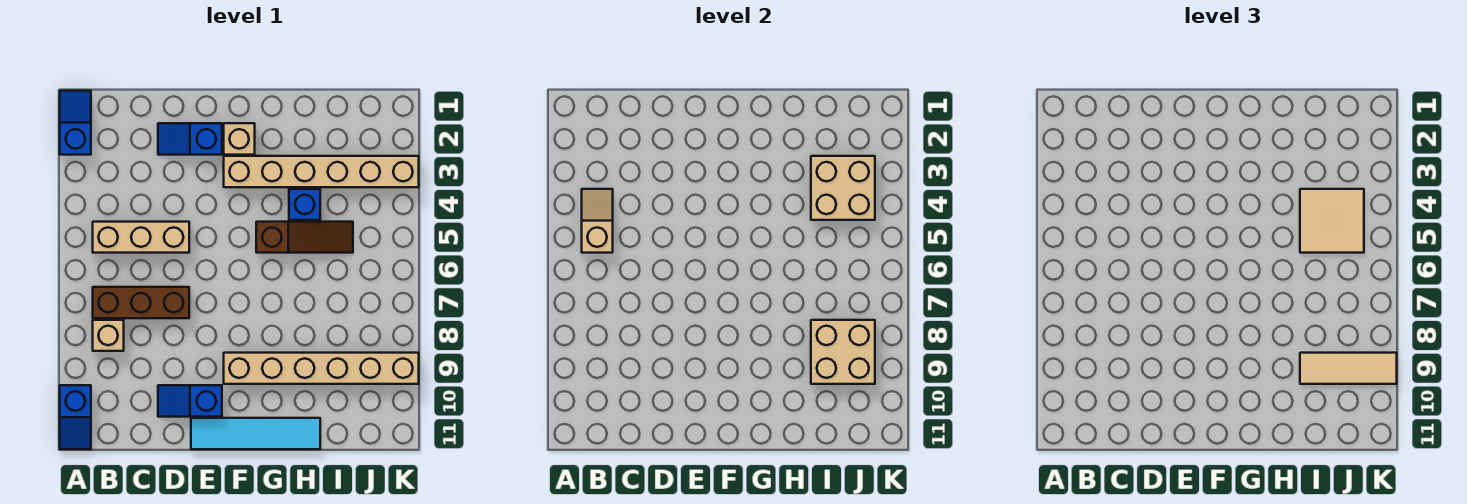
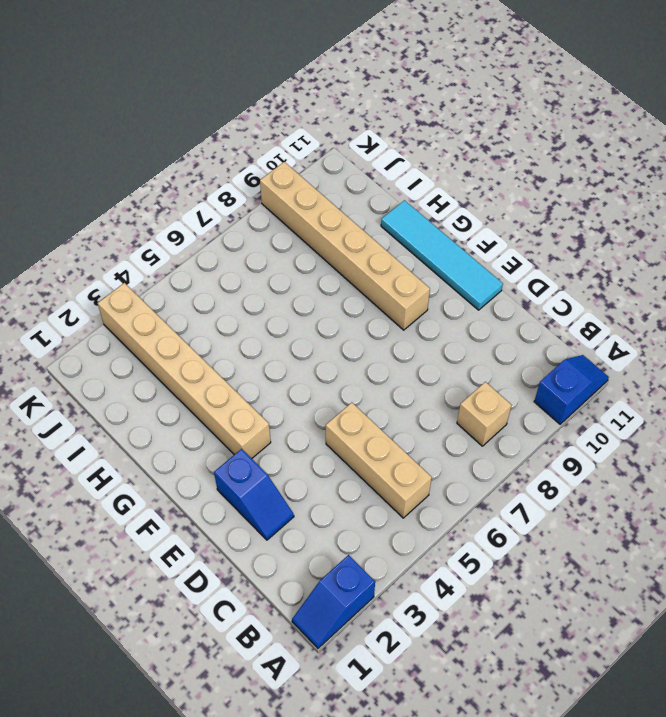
none -> brown 1x3 brick [93,287,189,318]
none -> blue 1x2 slope [158,385,222,417]
none -> tan 1x1 brick [224,123,255,155]

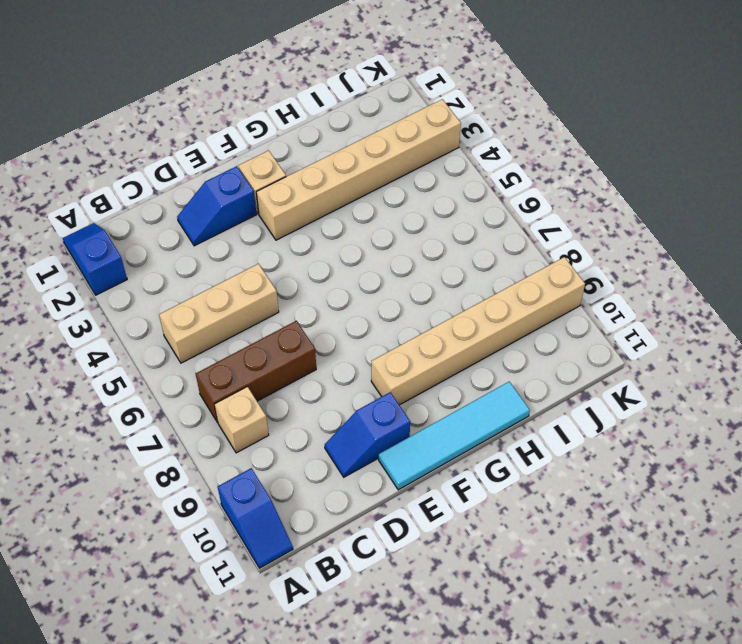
none -> brown 1x3 slope [256,222,353,253]
none -> blue 1x1 brick [289,189,320,220]
none -> tan 1x2 slope [582,189,613,253]

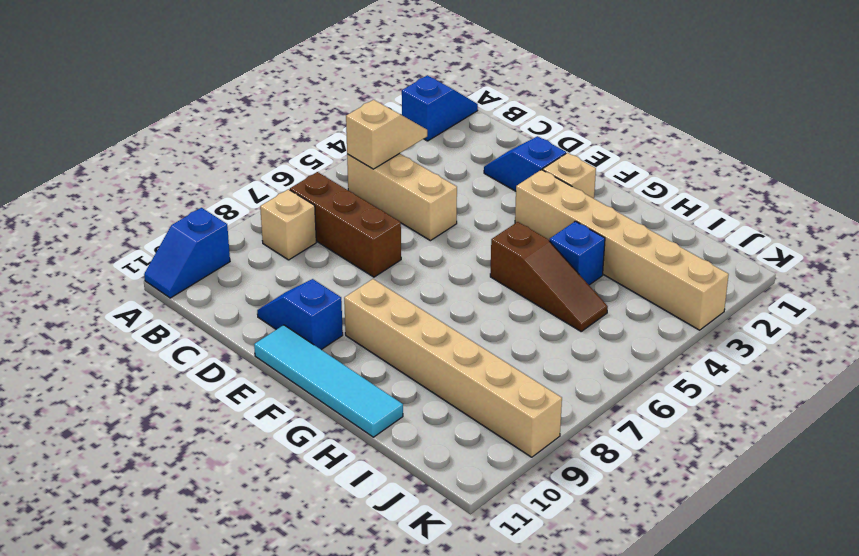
none -> tan 2x2 brick [811,156,875,220]
none -> tan 2x2 brick [811,320,875,384]
none -> tan 2x2 tile [1300,189,1364,253]

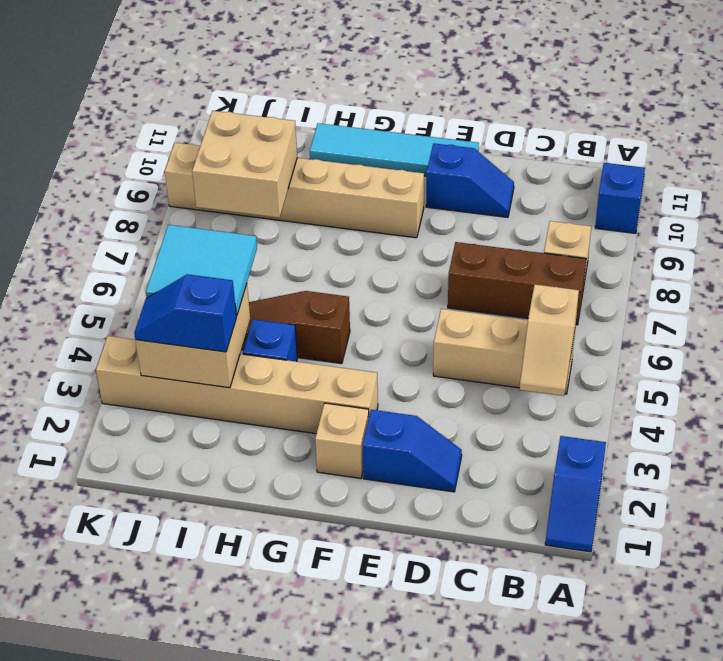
blue 1x2 slope [134,274,237,352] -> none
cyan 2x2 tile [146,225,257,316] -> tan 2x2 tile [1300,189,1364,253]
none -> tan 1x3 tile [1300,353,1397,384]

